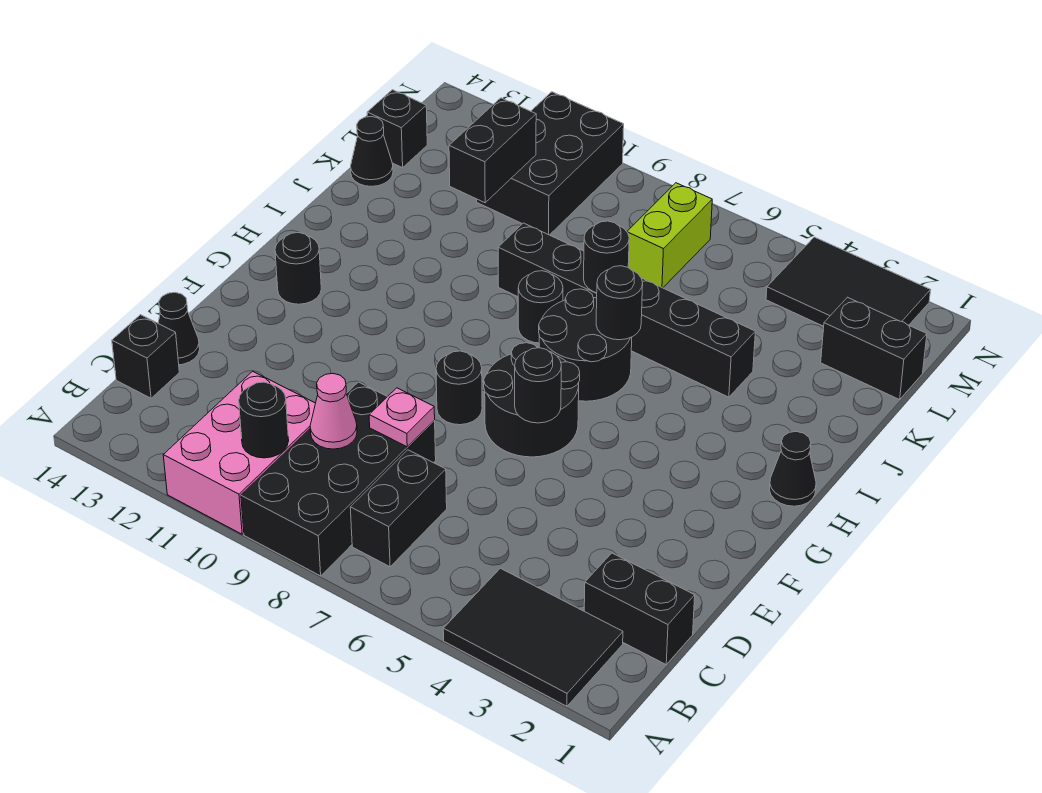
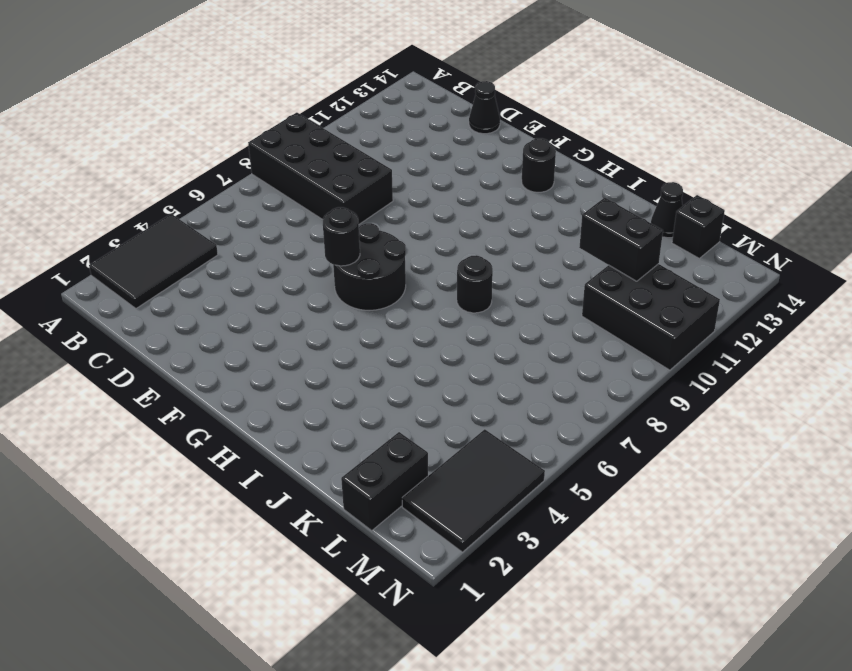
none -> pink 2x3 brick [163,371,316,534]
none -> black 1x2 brick [350,450,447,567]
none -> black 1x2 brick [584,553,695,664]

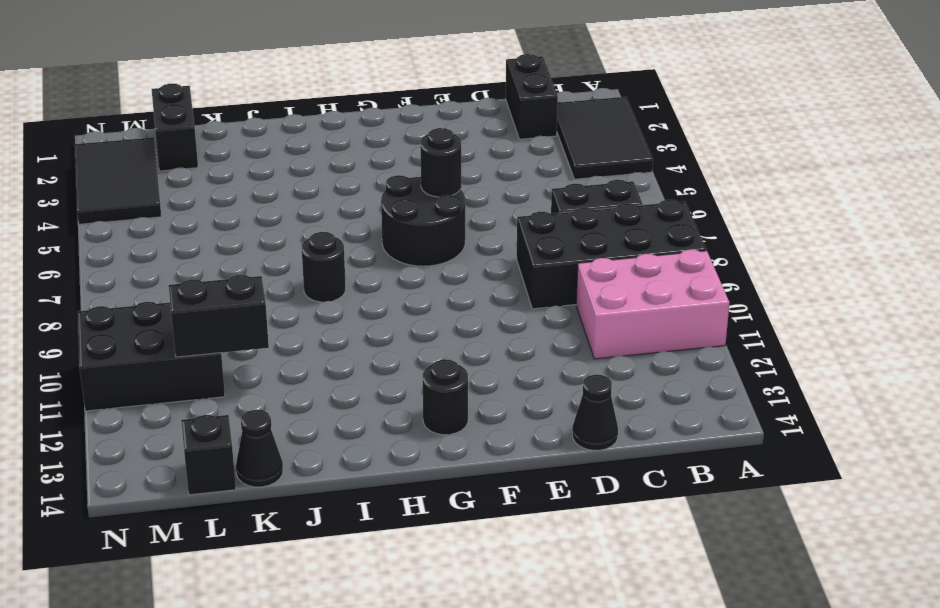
none -> black 1x1 brick [112,315,179,398]
none -> black 1x1 round brick [436,351,482,425]
none -> black 1x1 cone [769,432,816,506]

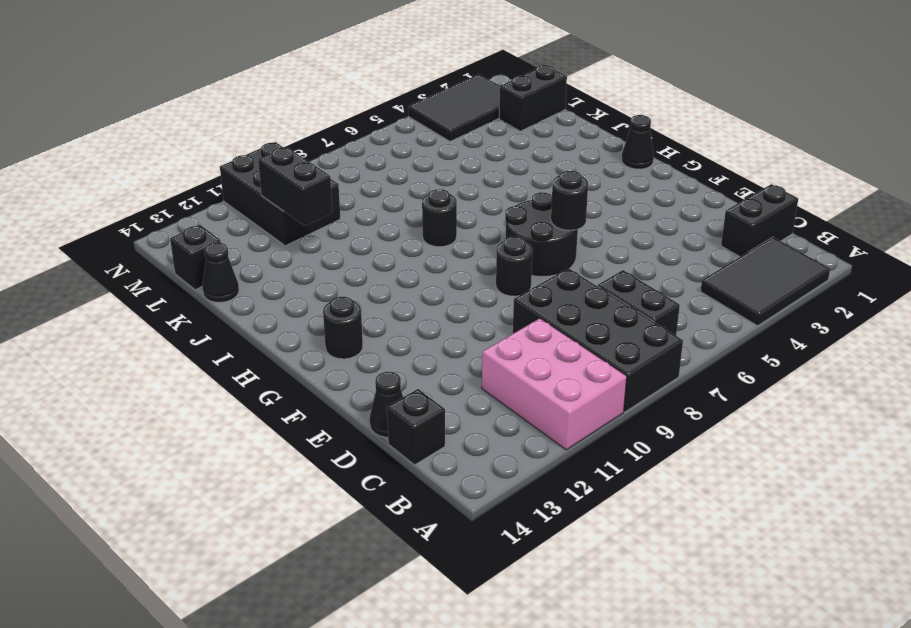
none -> black 2x2 round brick [539,289,632,401]
none -> black 1x6 brick [498,223,755,397]
none -> lime 1x2 brick [627,183,712,288]

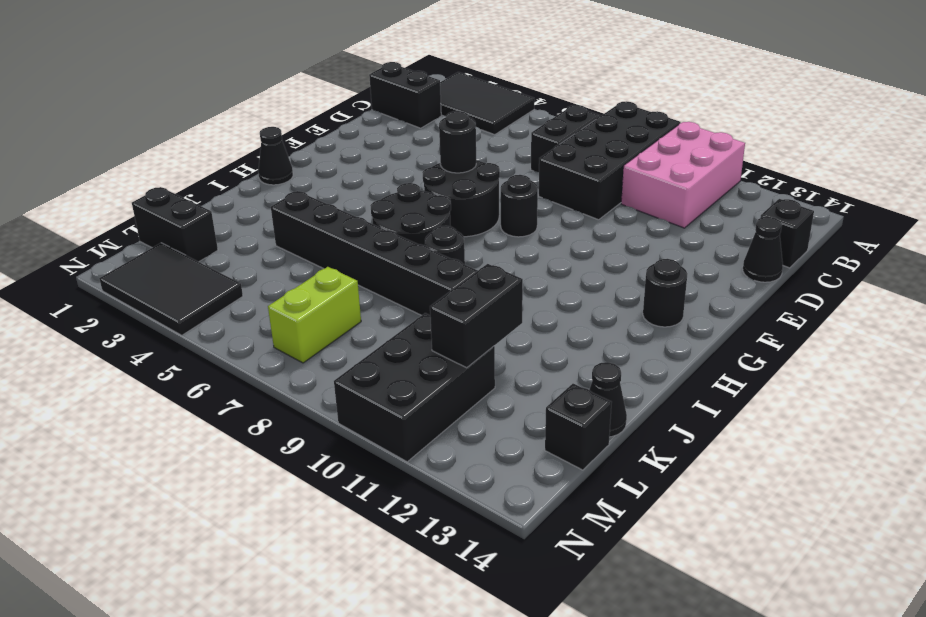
none -> black 1x1 round brick [239,382,289,458]
none -> pink 1x1 cone [310,374,357,449]
none -> pink 1x1 plate [369,388,435,447]

